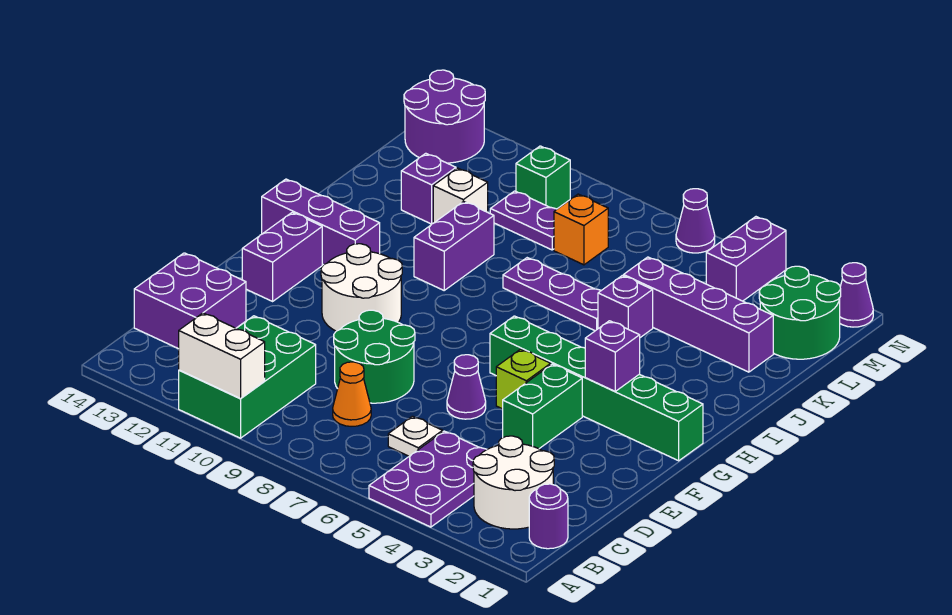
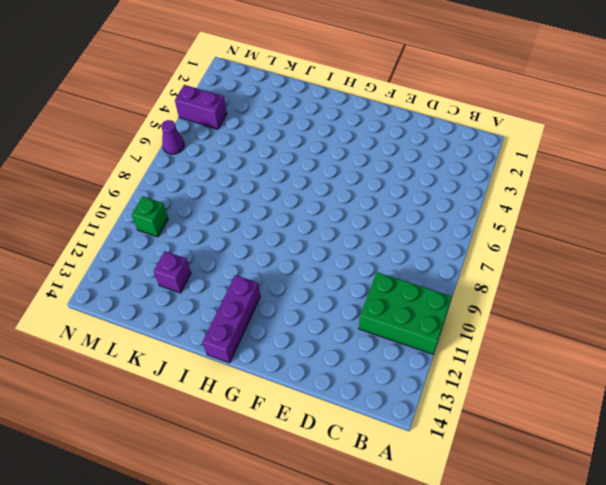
none -> purple 2x3 plate [369,431,487,527]
none -> purple 1x1 round brick [529,484,568,549]
none -> white 2x2 round brick [473,436,554,529]
none -> white 1x1 plate [388,416,443,456]

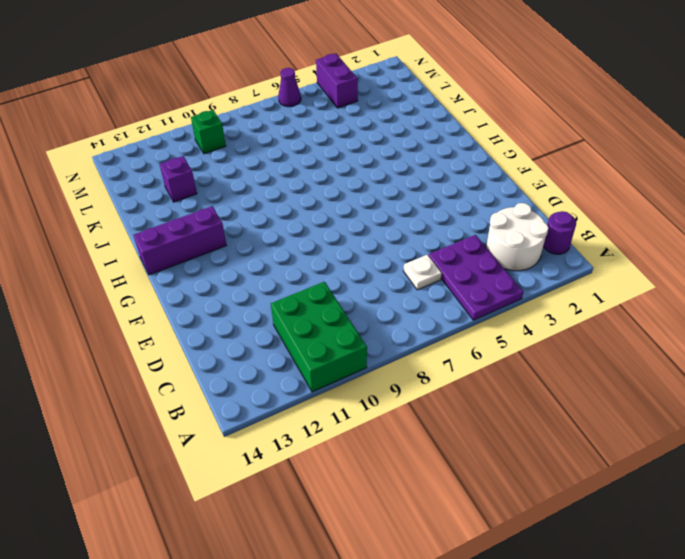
none -> orange 1x1 cone [333,362,371,426]
none -> purple 2x2 brick [134,253,246,349]
none -> green 2x2 round brick [334,310,415,403]
none -> green 1x2 brick [503,364,582,449]

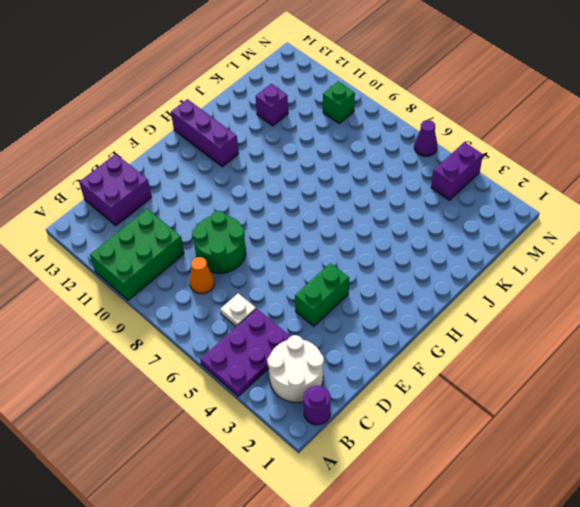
none -> purple 1x1 cone [447,355,486,419]
none -> lime 1x1 brick [496,349,551,409]
none -> white 2x2 round brick [321,244,402,331]
none -> purple 1x2 brick [242,212,322,301]

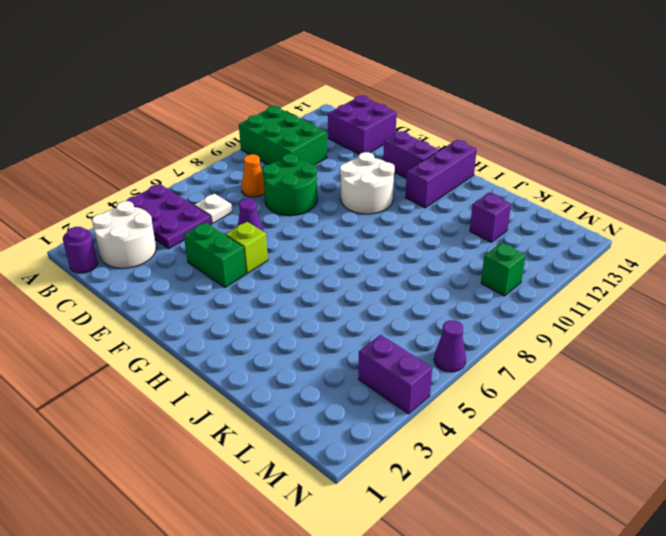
none -> green 1x6 brick [490,316,703,461]
none -> purple 1x2 brick [414,201,494,290]
none -> purple 1x1 brick [598,275,653,338]
none -> purple 1x3 plate [503,258,601,331]

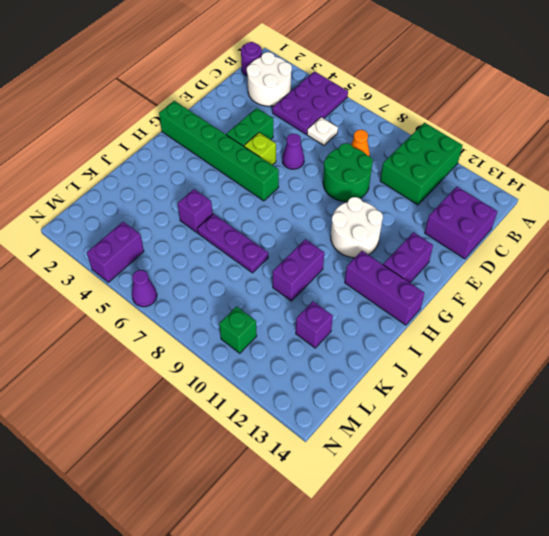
none -> purple 1x4 brick [624,257,773,372]
none -> white 1x1 brick [433,168,488,223]
none -> green 2x2 round brick [759,266,841,359]
none -> orange 1x1 brick [554,194,608,265]

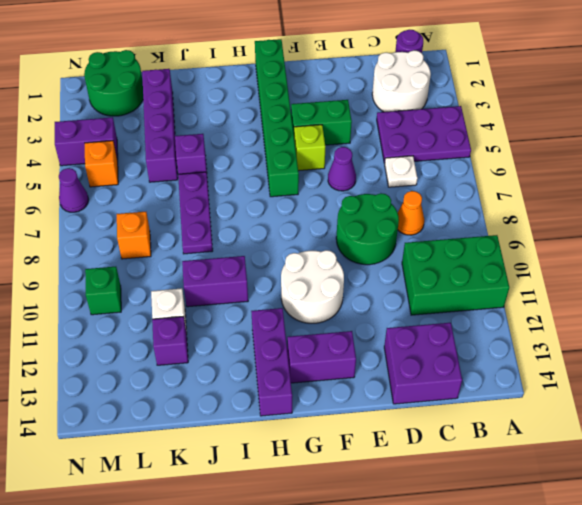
orange 1x1 brick [85,141,118,187] -> none
none -> purple 1x2 plate [490,191,557,250]
none -> purple 2x2 round brick [404,70,485,163]
none -> purple 1x1 cone [840,263,873,327]
none -> white 1x2 brick [179,313,265,399]

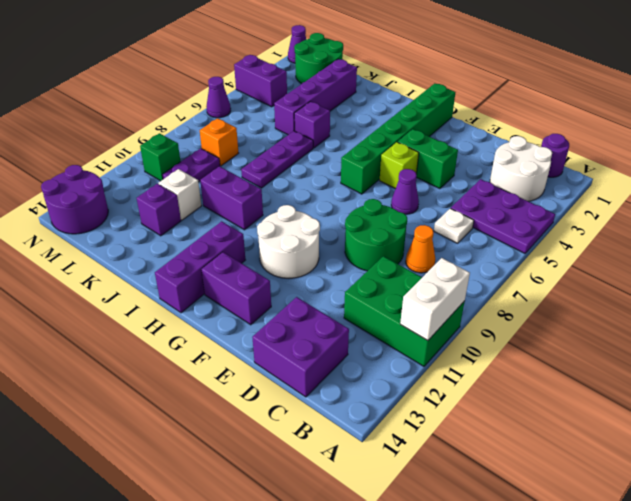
none -> purple 1x1 brick [585,321,640,391]

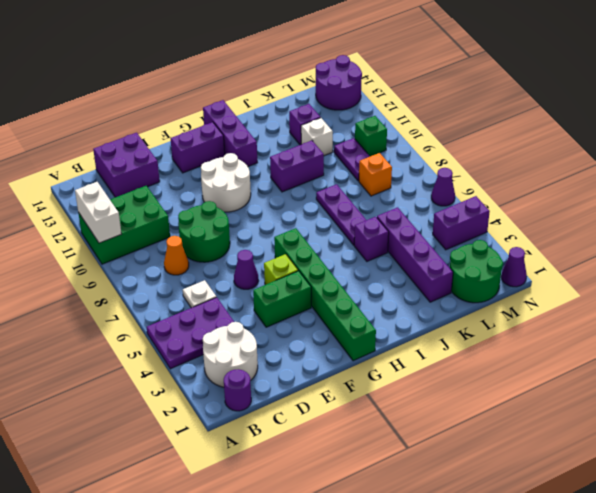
none -> purple 1x1 brick [585,321,640,391]

